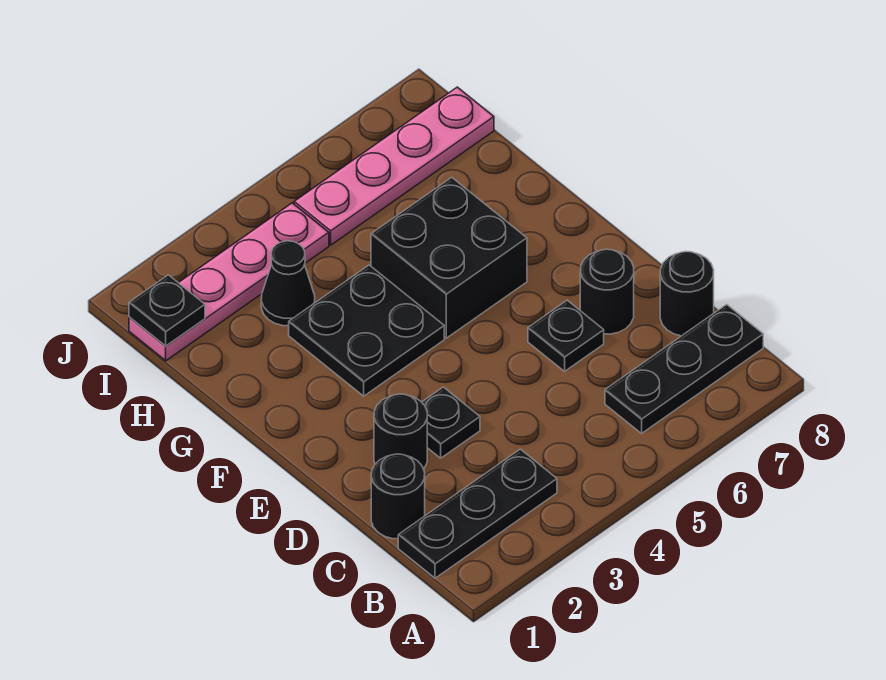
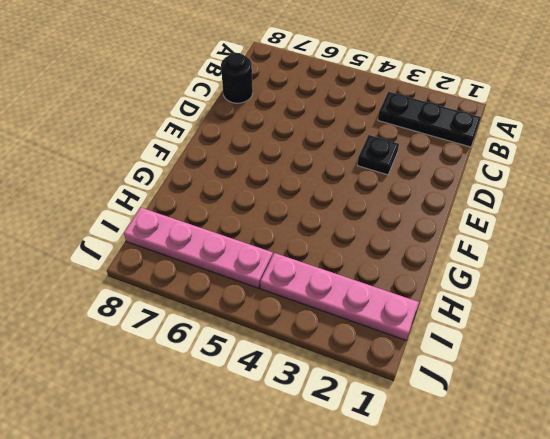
none -> black 1x3 plate [605,304,763,433]
none -> black 1x1 round brick [371,454,425,539]
none -> black 1x1 round brick [374,394,427,469]

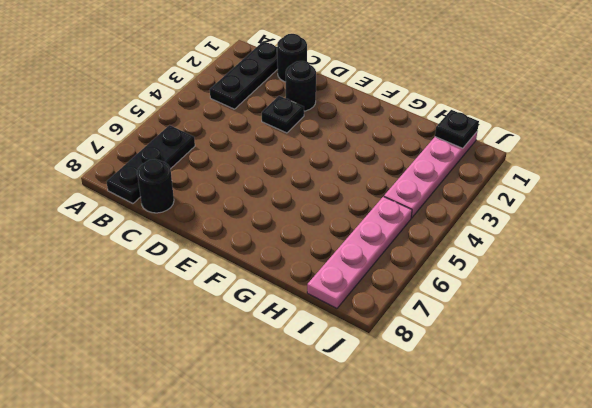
none -> black 1x1 plate [528,300,604,371]
none -> black 1x1 round brick [580,249,634,334]
none -> black 2x2 plate [289,265,444,396]

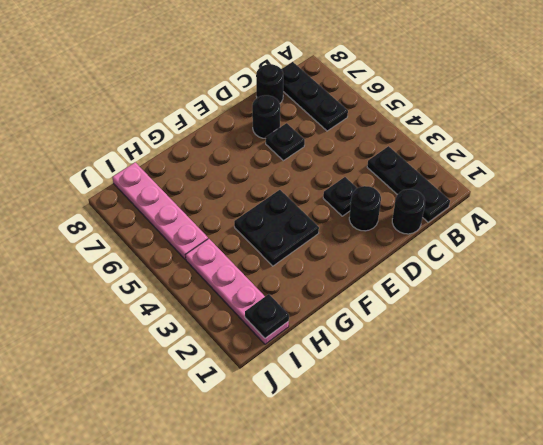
none -> black 2x2 brick [371,177,527,338]
none -> black 1x1 cone [261,241,315,326]

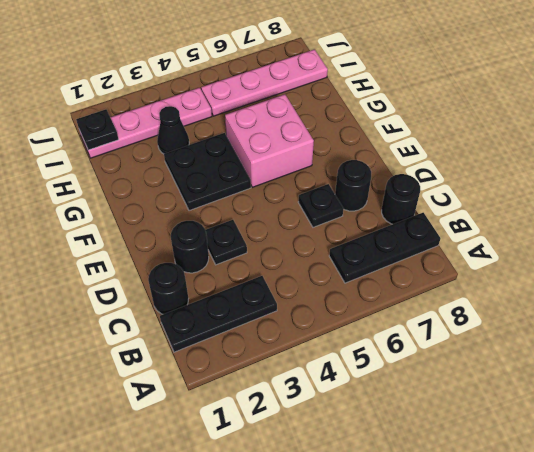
pink 2x2 brick [225,94,314,187] -> black 2x2 brick [371,177,527,338]

